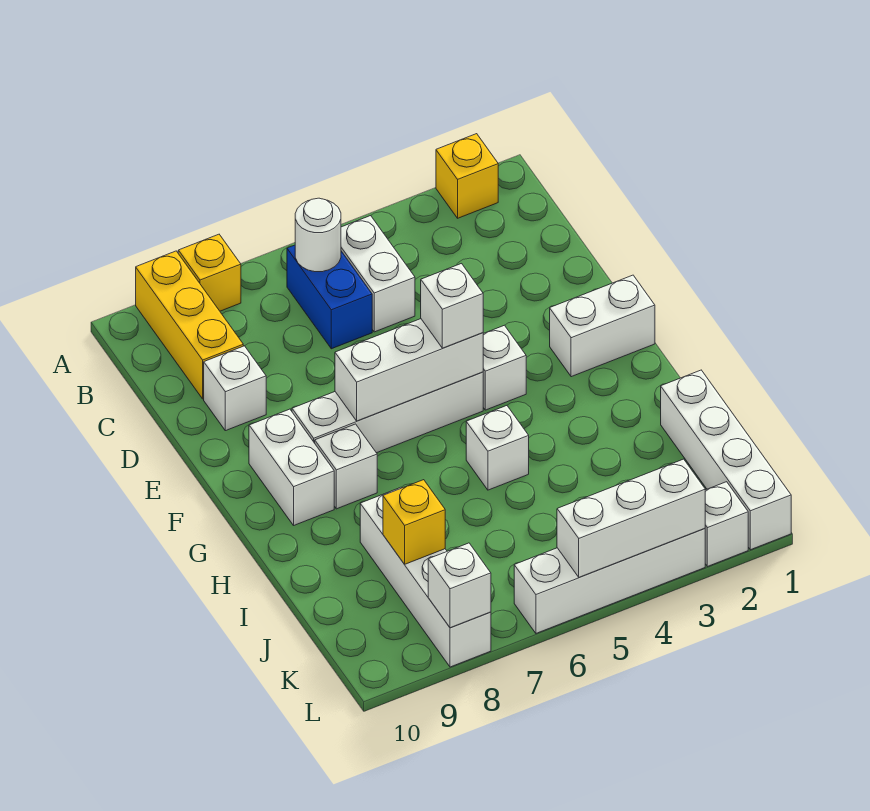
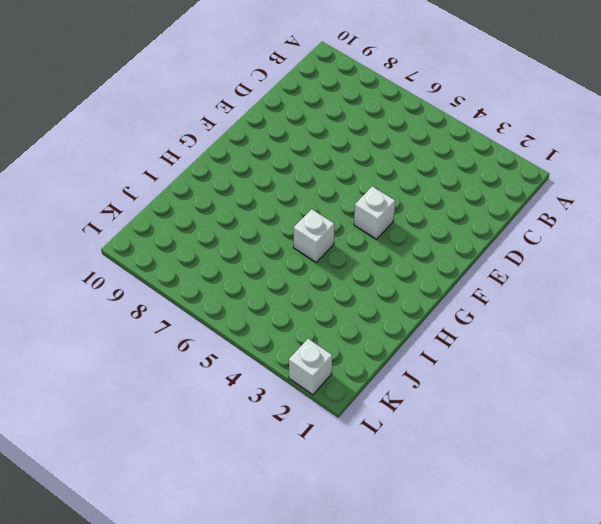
none -> yellow 1x1 brick [436,134,498,218]
none -> yellow 1x1 brick [178,234,241,311]
none -> yellow 1x3 brick [136,251,243,399]

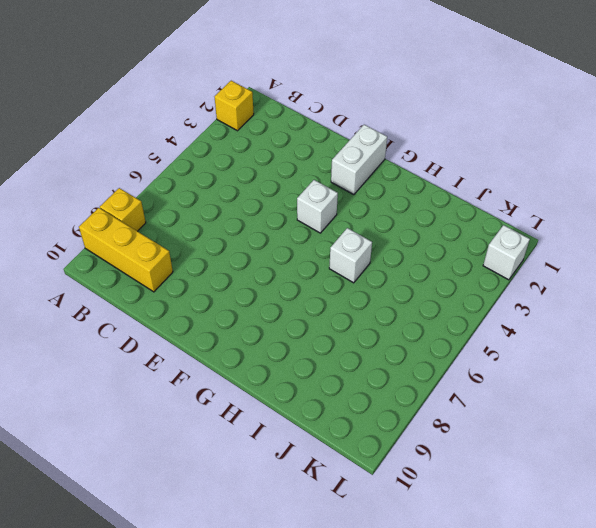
none -> white 1x2 brick [341,216,415,332]
none -> blue 1x2 brick [287,245,372,349]
none -> white 1x1 brick [204,346,266,431]

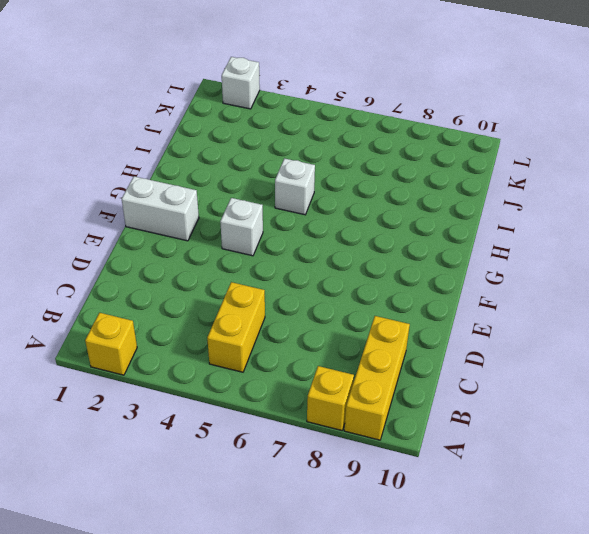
yellow 1x2 brick [207,282,265,372] -> white 1x2 brick [341,216,415,332]
none -> blue 1x2 brick [287,245,372,349]
none -> white 1x1 brick [204,346,266,431]
none -> white 1x4 brick [292,372,483,453]

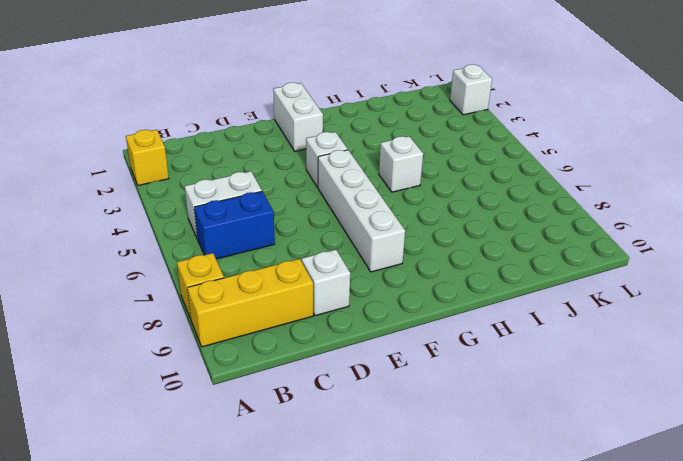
none -> white 1x2 brick [249,409,334,525]
none -> white 1x1 brick [315,424,377,509]
none -> white 1x4 brick [661,370,791,550]

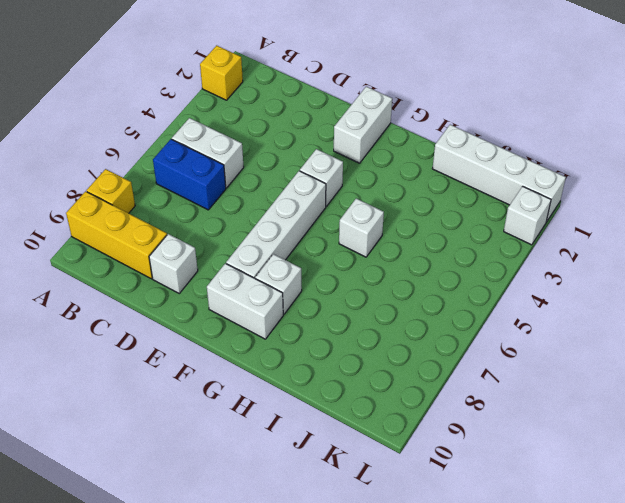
none -> white 1x4 brick [360,487,491,667]
none -> white 1x4 brick [514,528,705,633]
none -> white 1x1 round brick [295,198,341,272]

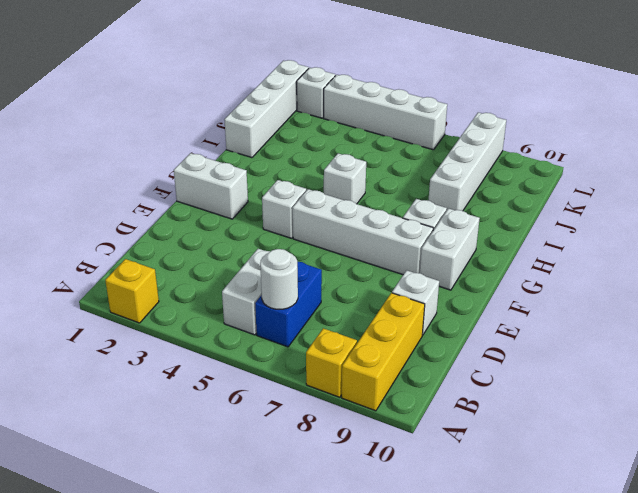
none -> white 1x3 brick [335,319,483,421]
none -> yellow 1x1 brick [383,480,445,564]
none -> white 1x3 brick [557,459,705,577]

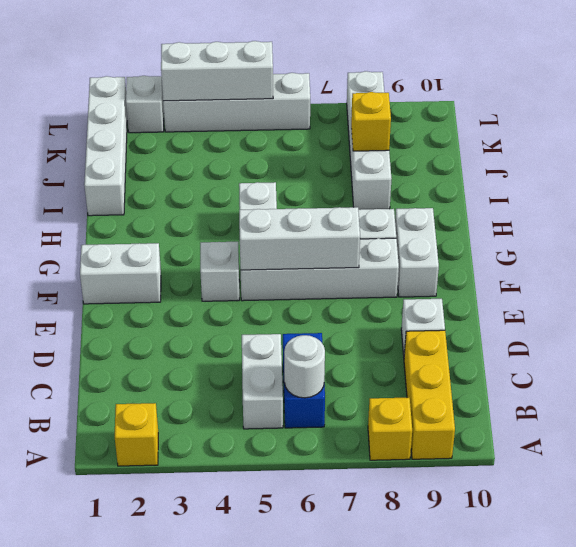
none -> white 1x1 brick [428,543,491,628]
none -> white 1x1 brick [421,264,483,348]

